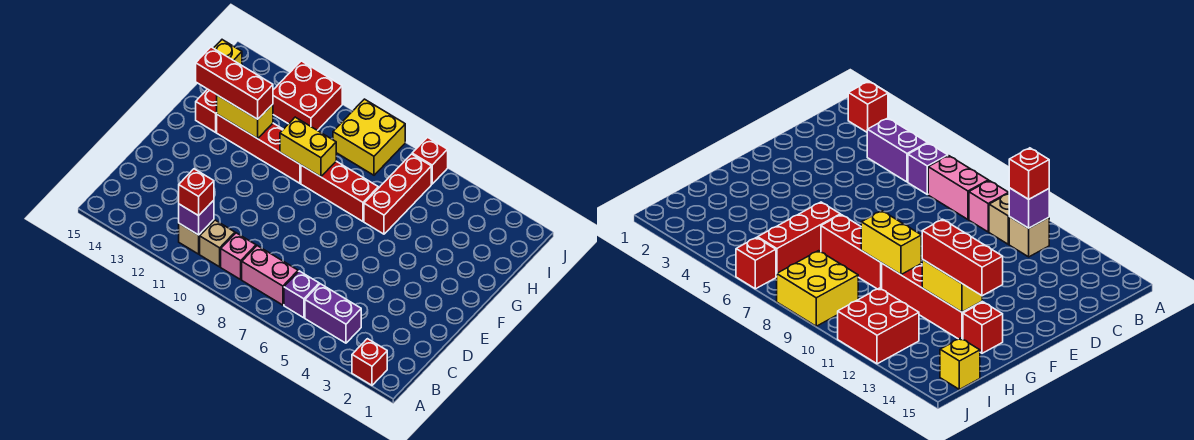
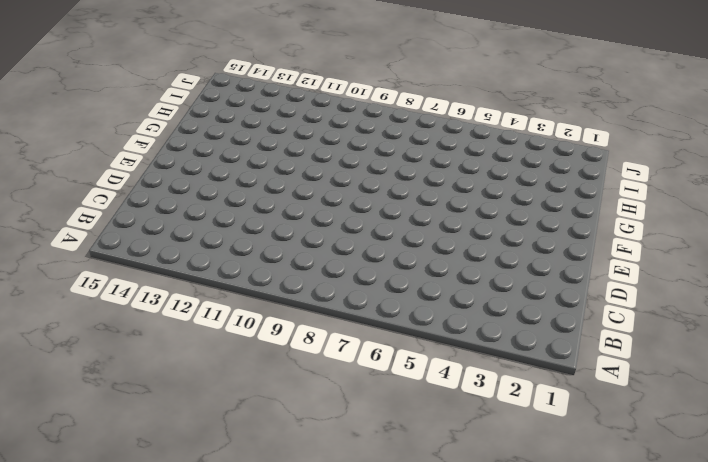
none -> red 1x1 brick [352,339,387,385]
none -> purple 1x2 brick [305,284,361,343]
none -> purple 1x1 brick [284,271,319,318]

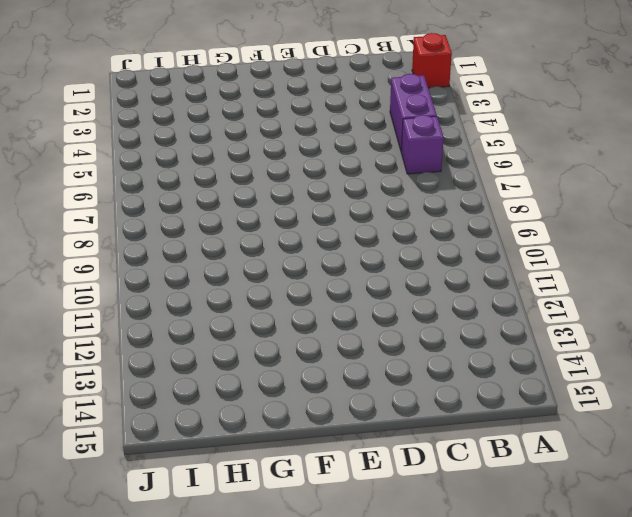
none -> pink 1x2 brick [242,246,298,305]
none -> pink 1x1 brick [221,233,256,279]
none -> tan 1x1 brick [200,220,235,267]

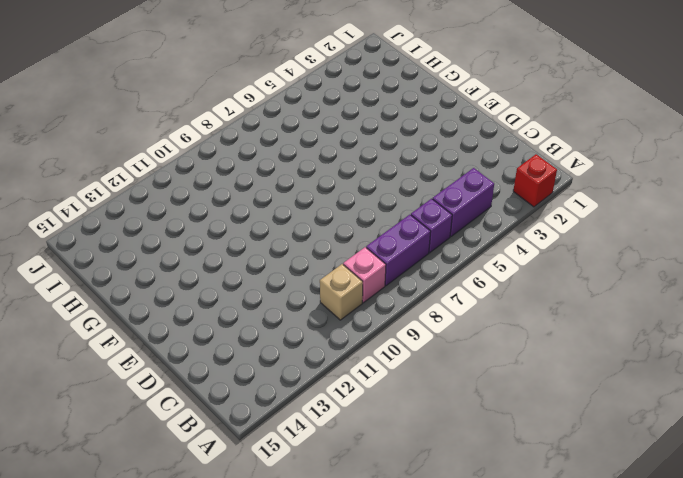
purple 1x2 brick [366,215,431,286] -> pink 1x2 brick [242,246,298,305]
none -> tan 1x1 brick [179,220,214,254]
none -> red 1x3 brick [364,154,431,234]
none -> red 1x3 brick [301,161,378,221]

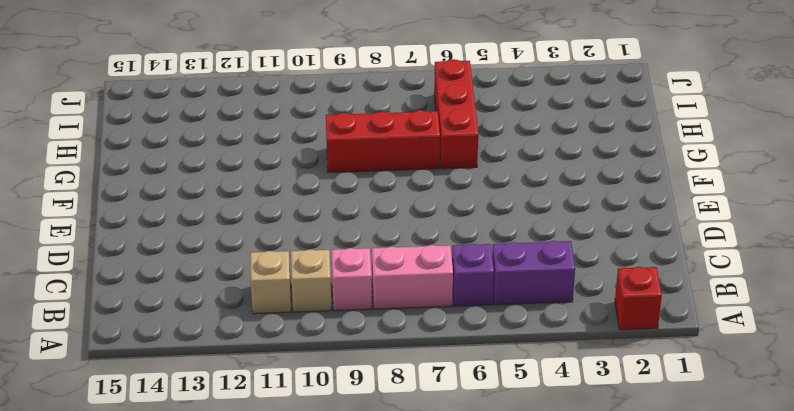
none -> red 1x4 brick [217,115,301,183]
none -> red 1x1 brick [196,89,217,132]
none -> yellow 2x2 brick [333,99,405,175]

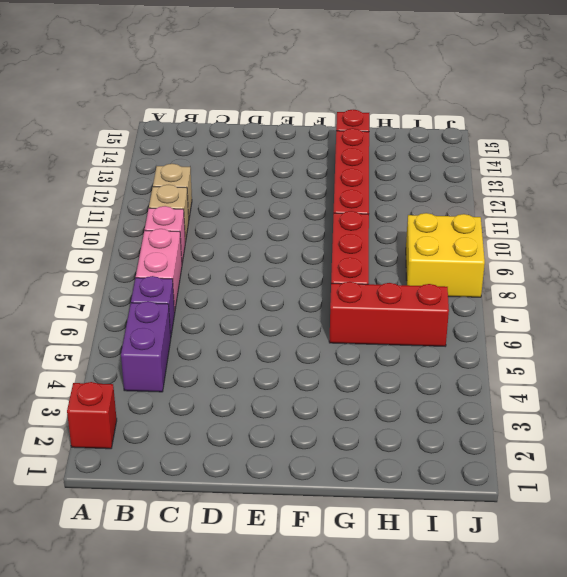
none -> red 2x2 brick [273,61,342,131]
none -> yellow 1x1 brick [214,40,242,65]
none -> red 1x1 brick [412,137,448,184]

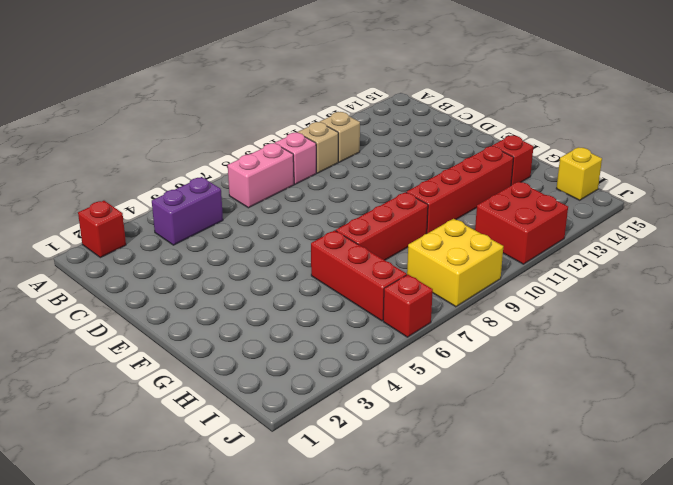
none -> purple 1x1 brick [284,271,319,318]
none -> purple 1x1 brick [179,200,214,235]
none -> yellow 1x2 brick [280,117,336,177]

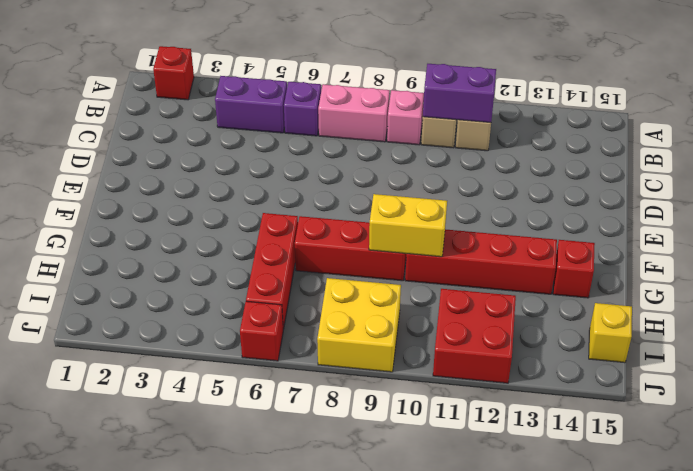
purple 1x2 brick [423,64,496,123] -> purple 1x1 brick [179,200,214,235]
none -> yellow 1x2 brick [217,95,273,139]
none -> red 1x1 brick [179,169,214,216]
none -> red 1x3 brick [196,47,273,119]

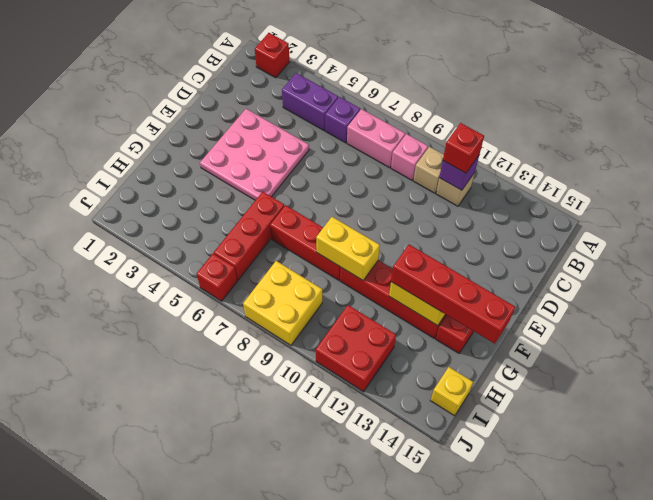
pink 3x3 plate [200,109,309,200] -> none
red 1x4 brick [391,245,515,344] -> red 1x3 brick [196,47,273,119]

